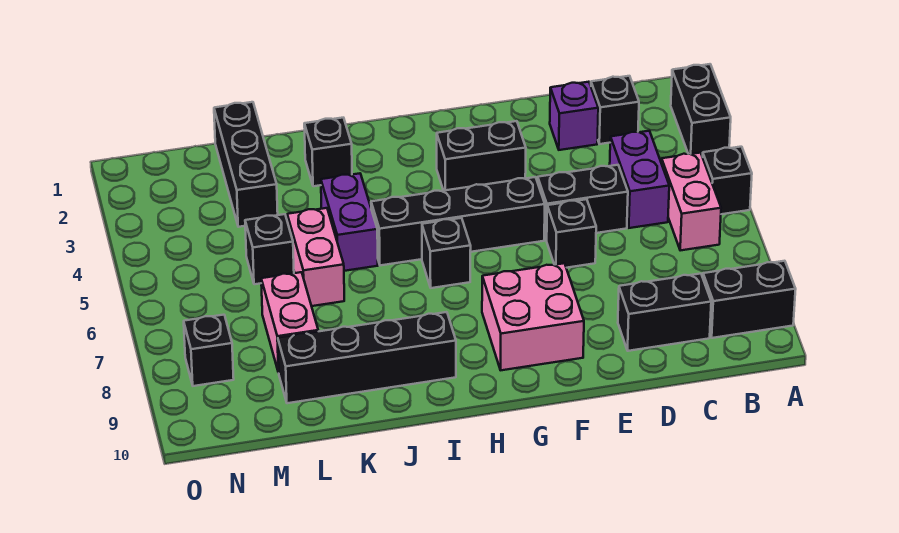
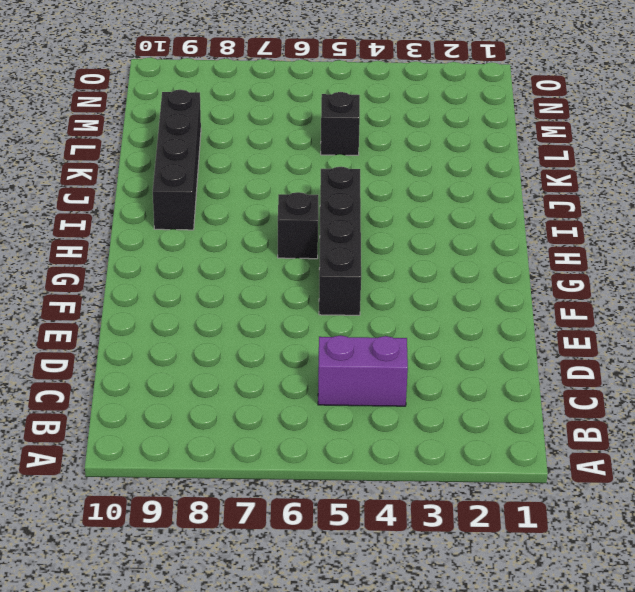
none -> black 1x2 brick [671,64,731,157]
none -> black 1x1 brick [703,147,752,214]
none -> black 1x2 brick [703,261,796,338]

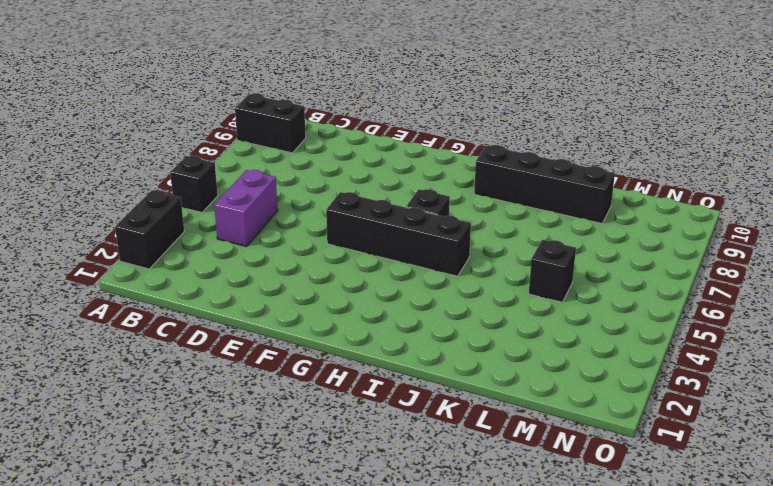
none -> pink 1x2 brick [661,153,721,250]
none -> black 1x1 brick [591,76,639,144]
none -> black 1x2 brick [618,274,711,351]

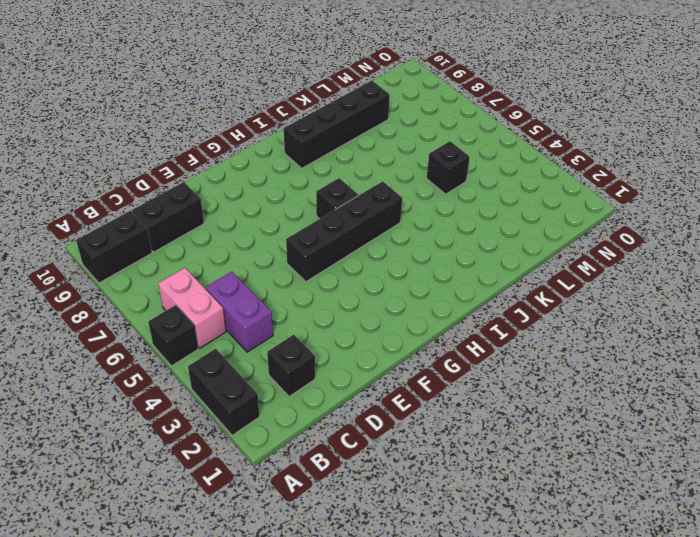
none -> purple 1x1 brick [550,82,598,150]
none -> black 1x2 brick [538,165,628,240]
none -> black 1x1 brick [546,199,596,268]

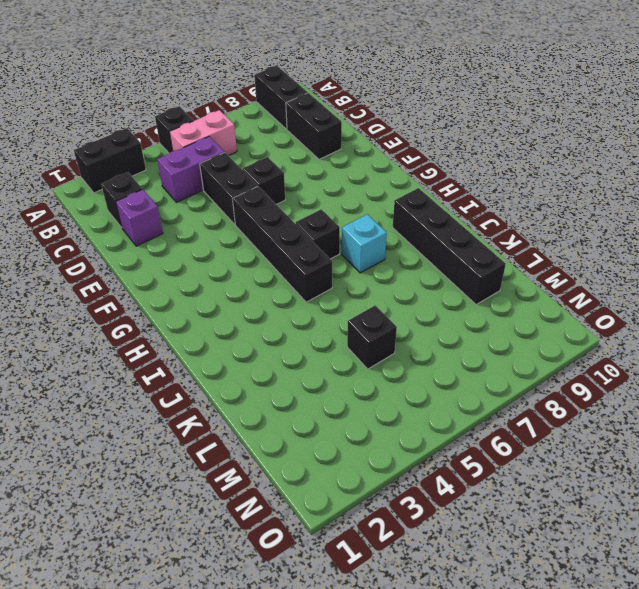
cyan 1x1 brick [342,214,387,273] -> none
none -> black 1x2 brick [437,121,526,191]
none -> pink 2x2 brick [482,263,584,370]
none -> black 1x1 brick [304,118,352,186]

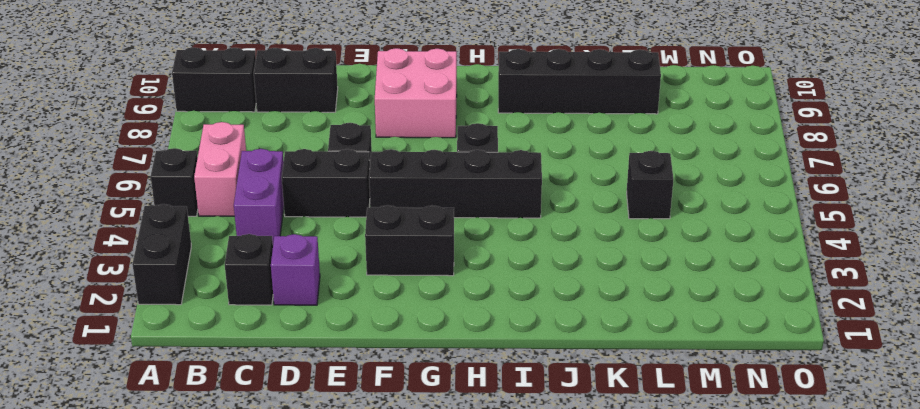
none -> black 1x1 brick [304,118,352,186]
none -> purple 1x2 brick [321,173,378,271]
none -> pink 1x2 brick [287,208,344,306]

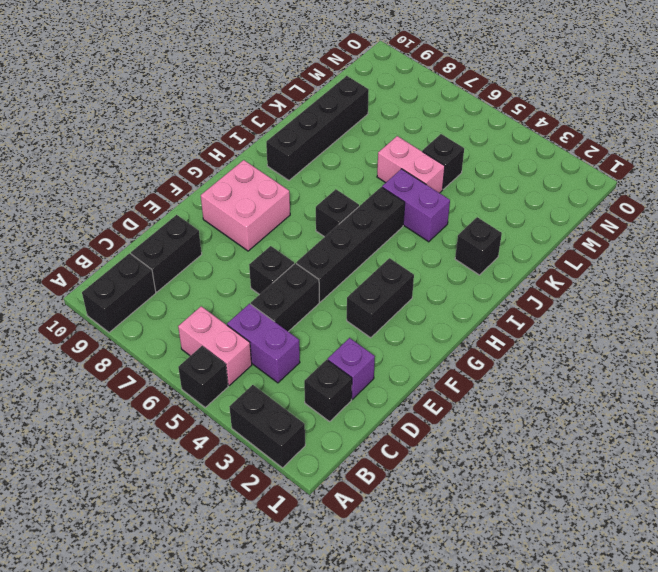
none -> black 1x3 brick [214,102,278,227]
none -> pink 1x2 brick [261,272,318,373]
none -> black 1x1 brick [184,315,234,386]

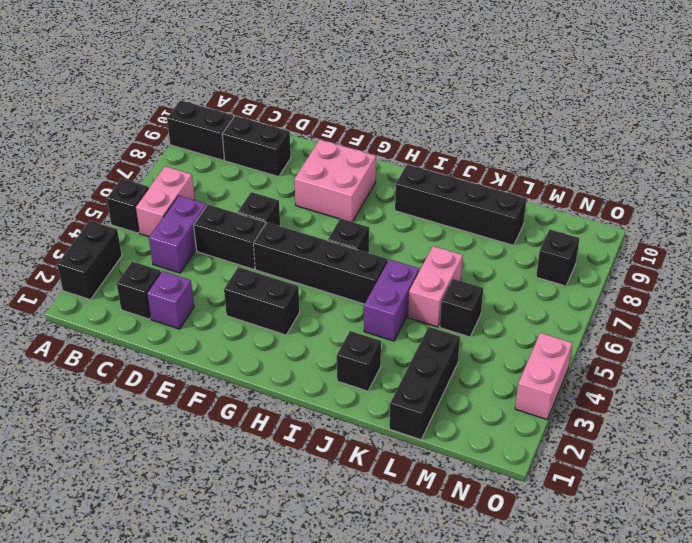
pink 1x2 brick [515,333,572,419] -> pink 1x2 brick moved to [261,272,318,373]

